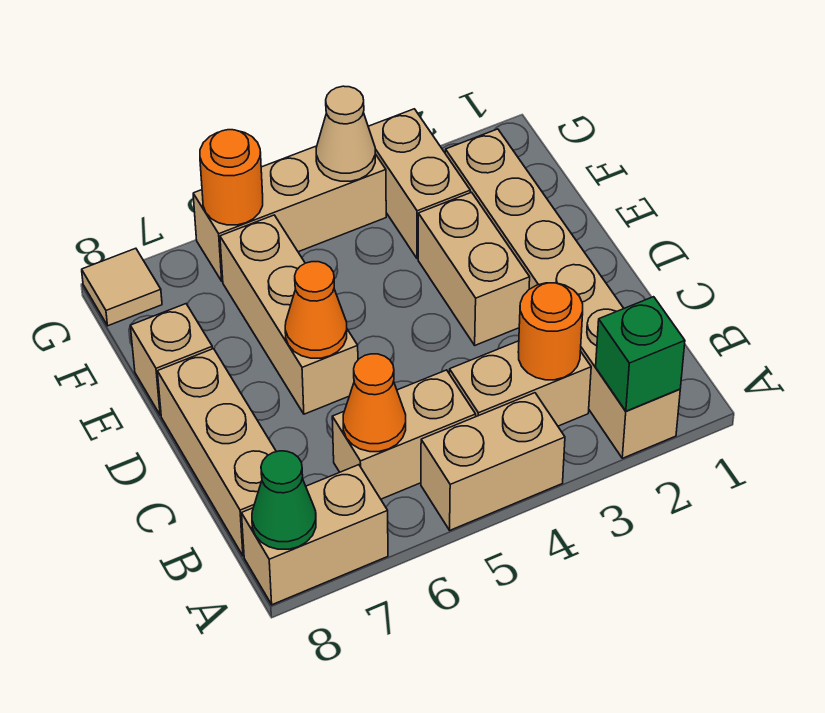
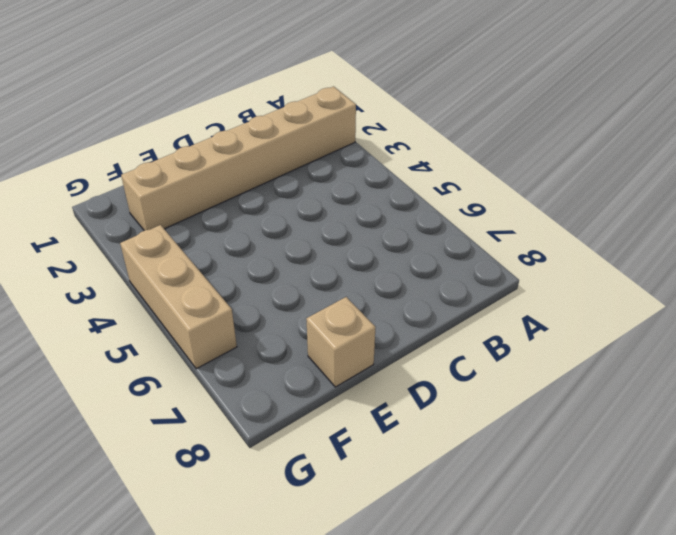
none -> tan 1x2 brick [421,393,565,530]
none -> tan 1x2 brick [242,465,388,605]
none -> tan 1x2 brick [449,341,591,426]

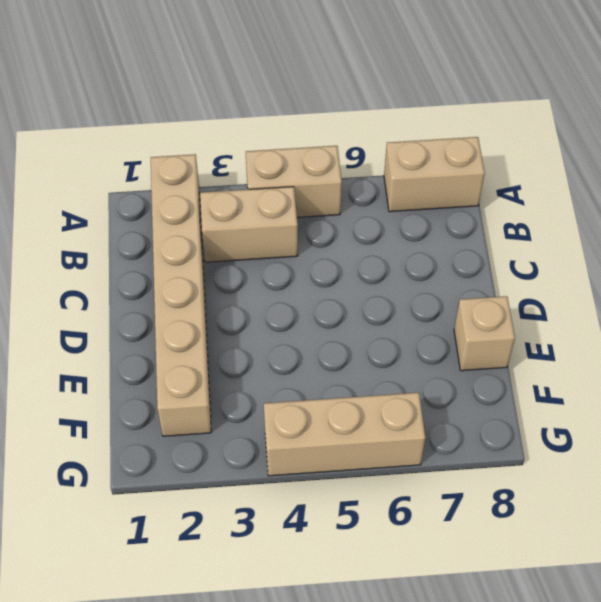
none -> tan 1x2 brick [332,370,476,499]
none -> tan 1x3 brick [157,349,276,556]
none -> tan 1x2 brick [418,192,530,345]

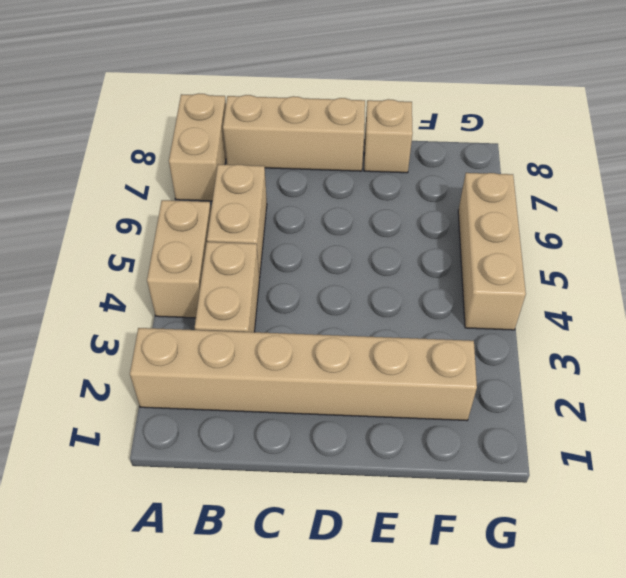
none -> tan 1x2 brick [418,192,530,345]
none -> tan 1x3 brick [220,215,358,414]
none -> tan 1x2 brick [368,109,470,259]

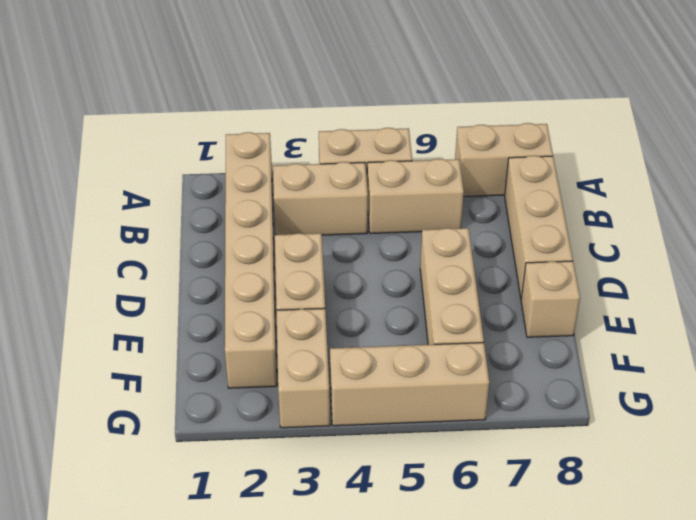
none -> tan 1x1 tile [82,248,162,326]
none -> green 1x1 brick [596,297,685,411]
none -> green 1x1 cone [252,451,316,549]

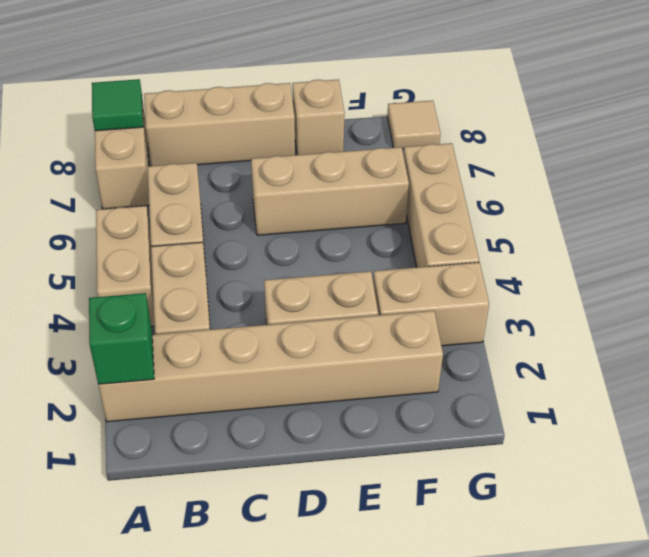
green 1x1 tile [92,79,143,131] -> green 1x1 cone [252,451,316,549]
none -> orange 1x1 round brick [518,283,583,380]
none -> orange 1x1 cone [343,354,406,452]
none -> orange 1x1 cone [285,262,347,358]

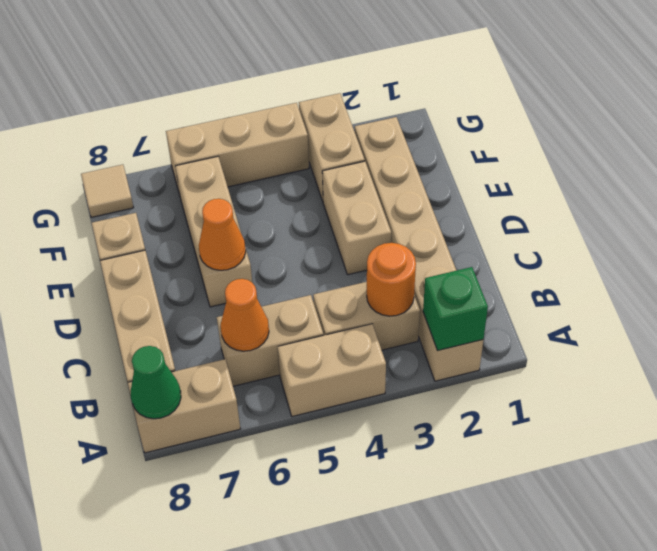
none -> tan 1x1 cone [316,86,375,181]
none -> orange 1x1 round brick [200,130,263,225]

